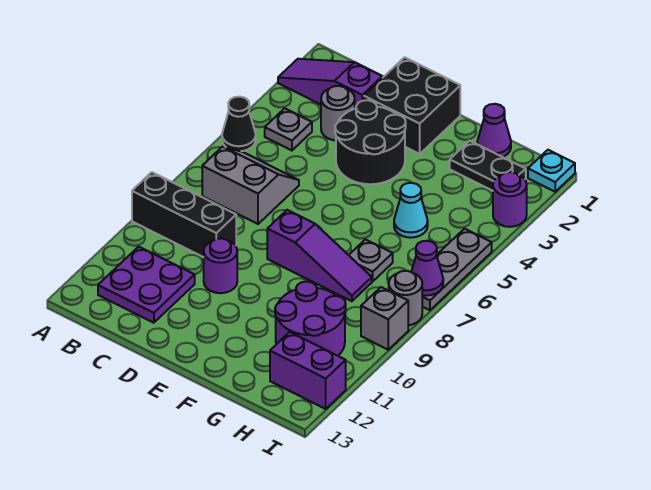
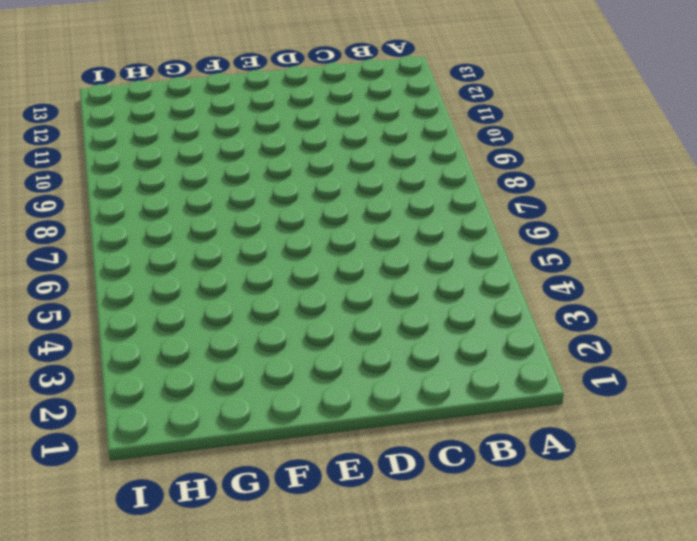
none -> purple 1x3 slope [278,59,382,109]
none -> black 1x1 cone [222,97,256,151]
none -> black 1x3 brick [132,172,236,257]

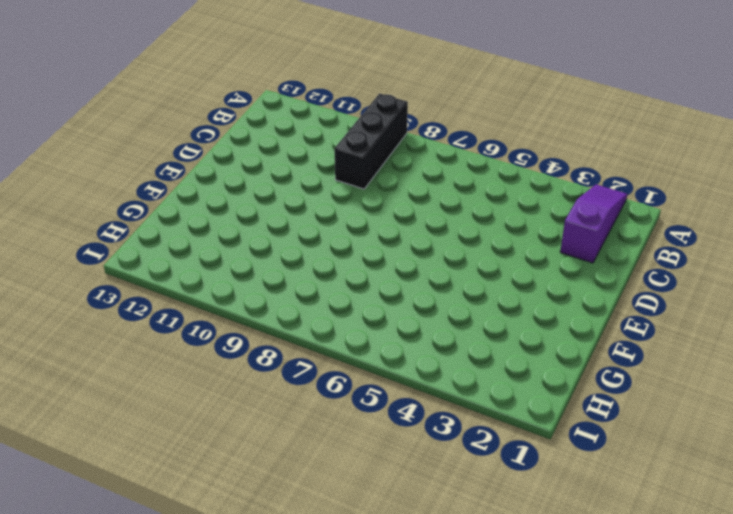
none -> black 1x1 cone [222,97,256,151]
none -> grey 1x1 plate [265,108,312,150]
none -> grey 2x2 slope [202,146,299,224]

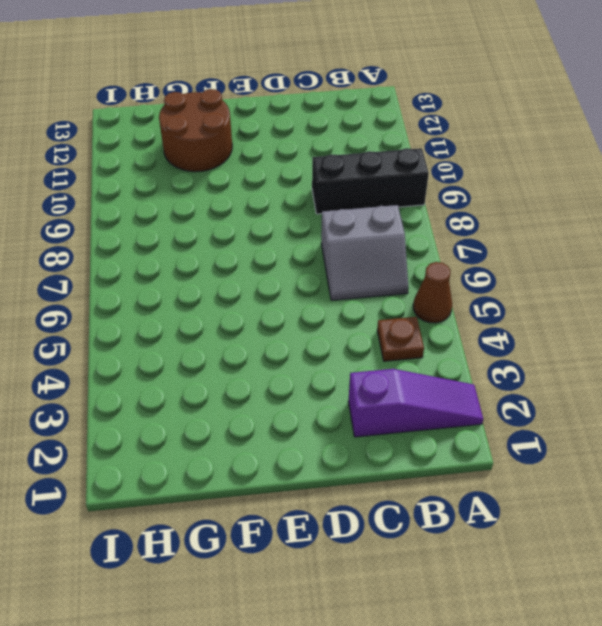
brown 1x1 cone [413,262,452,323] -> black 1x1 cone [222,97,256,151]
brown 1x1 plate [377,317,424,361] -> grey 1x1 plate [265,108,312,150]
brown 2x2 round brick [159,89,232,172] -> purple 2x2 round brick [275,281,346,356]
none -> purple 2x2 plate [98,247,195,323]
none -> grey 1x1 round brick [321,86,355,140]
none -> black 2x2 brick [364,57,460,154]

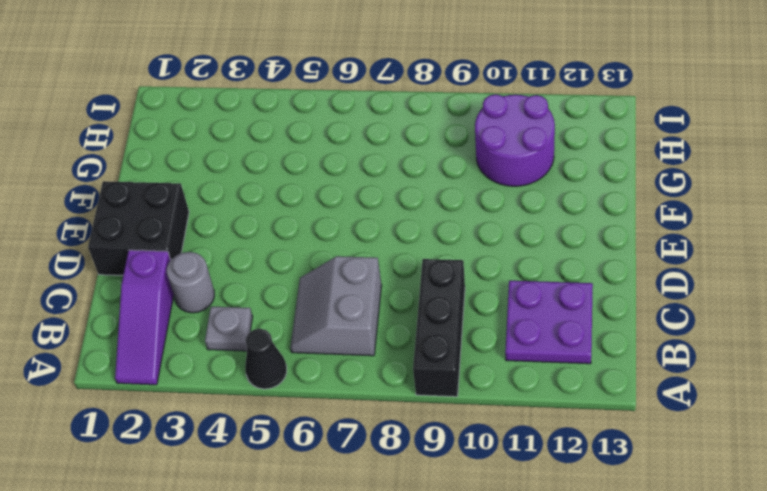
none -> black 2x2 round brick [335,100,406,184]
none -> purple 1x1 round brick [204,238,237,293]
none -> purple 1x3 slope [267,210,372,301]

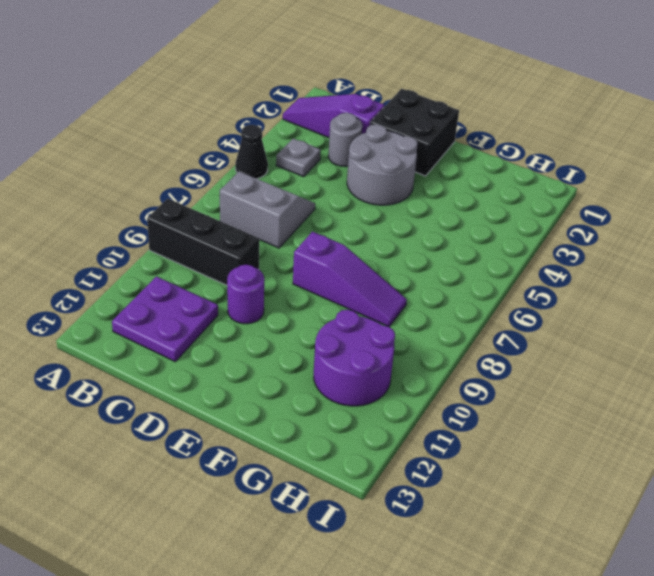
grey 2x2 round brick [347,124,418,205] -> black 2x2 round brick [335,100,406,184]
none -> purple 1x1 cone [477,104,511,157]
none -> black 1x2 plate [450,141,526,191]
none -> cyan 1x1 cone [394,183,428,238]

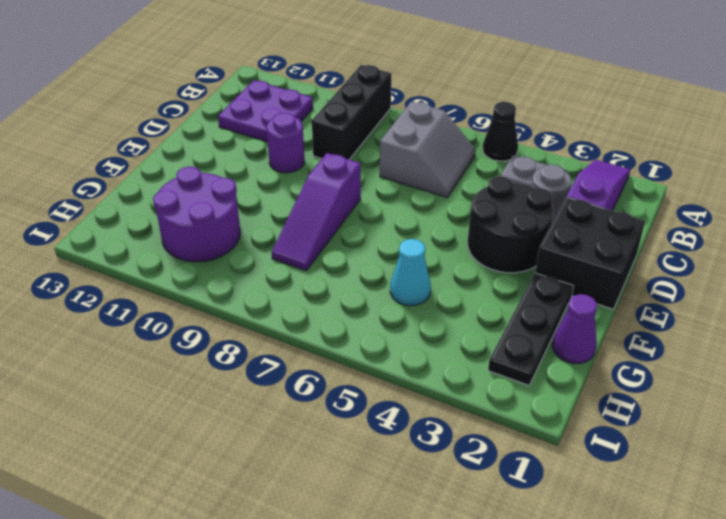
black 1x3 plate [488,273,574,385] -> black 1x2 plate [450,141,526,191]
none -> grey 1x1 plate [349,239,393,281]
none -> purple 1x2 brick [270,332,346,409]
none -> cyan 1x1 plate [528,150,575,192]

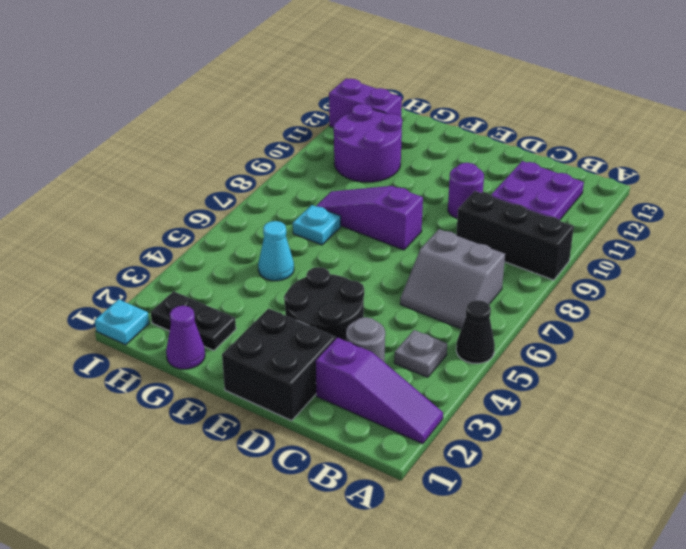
cyan 1x1 plate [293,205,341,245] -> grey 1x1 plate [349,239,393,281]
none -> purple 1x1 round brick [493,172,527,227]
none -> grey 1x3 plate [422,229,492,310]
none -> grey 1x1 round brick [389,271,422,325]

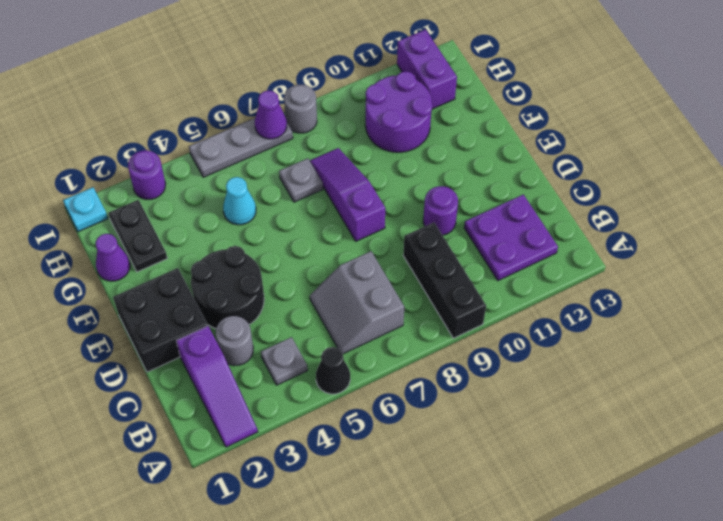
none -> grey 1x1 brick [361,287,408,350]

